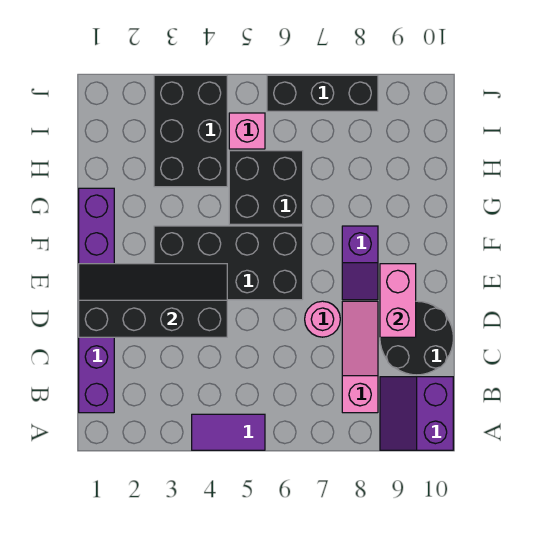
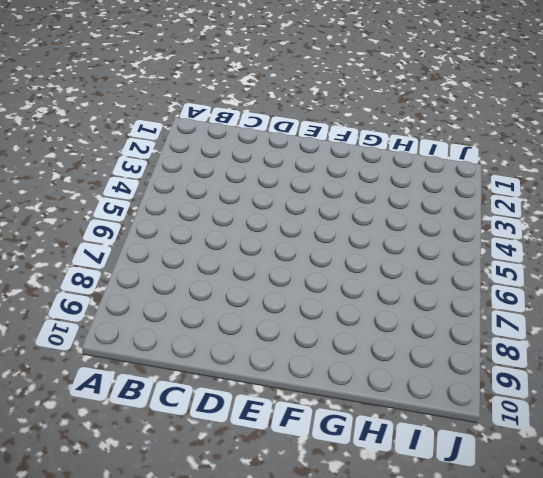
none -> purple 1x2 tile [192,414,265,450]
none -> purple 2x2 slope [380,377,453,450]
none -> purple 1x6 brick [79,188,114,413]

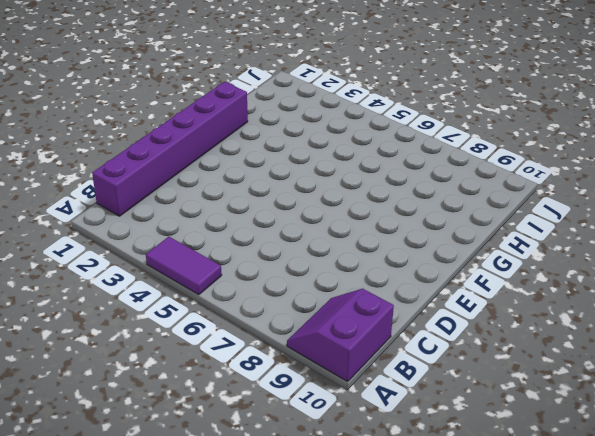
none -> pink 1x3 slope [342,301,378,413]
none -> black 2x2 round brick [380,301,453,375]
none -> pink 1x1 round brick [305,301,340,337]

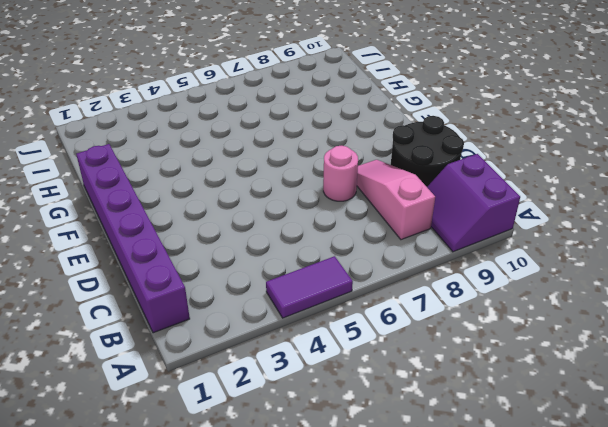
none -> black 2x4 brick [154,226,303,300]
none -> purple 1x2 slope [342,226,378,300]
none -> black 2x2 brick [229,151,303,224]

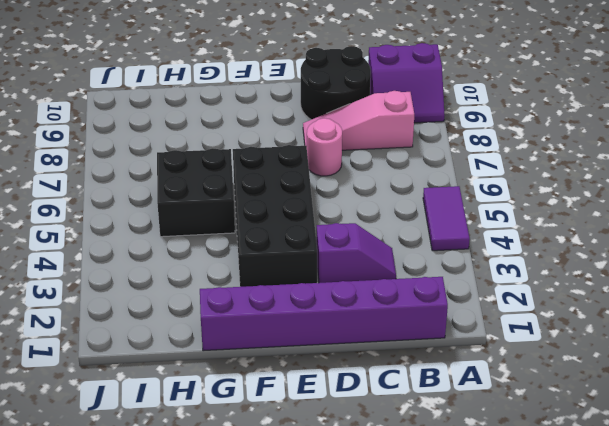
purple 1x2 slope [316,223,396,283] -> purple 1x2 slope moved to [342,226,378,300]
none -> black 2x3 brick [154,75,227,187]
none -> pink 1x1 brick [229,113,265,149]
none -> black 1x3 brick [267,75,378,111]

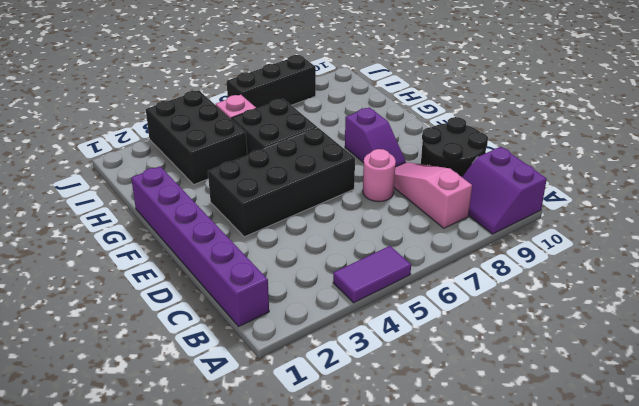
none -> black 2x4 slope [79,264,227,337]
none -> pink 1x2 brick [380,264,416,337]

